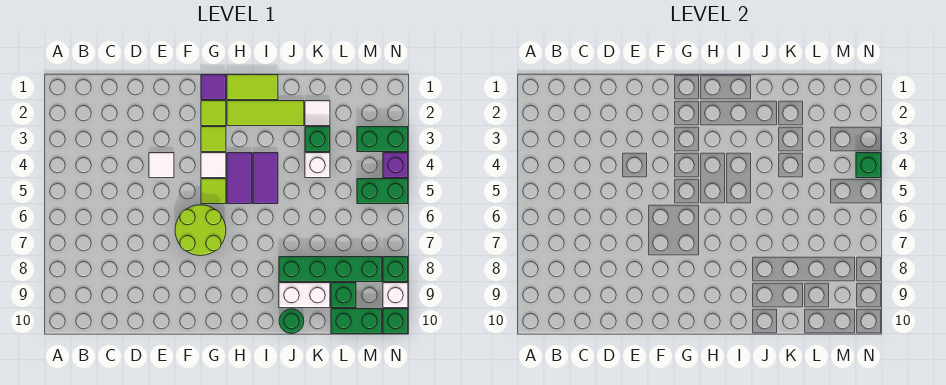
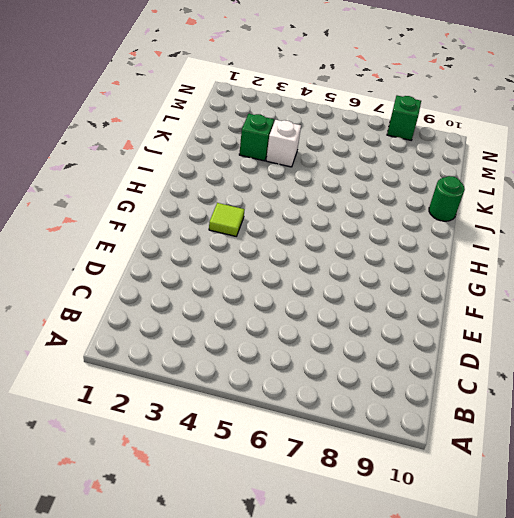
none -> white 1x1 tile [149,153,174,178]
none -> lime 2x2 round brick [175,205,226,256]
none -> purple 1x1 tile [201,75,226,100]

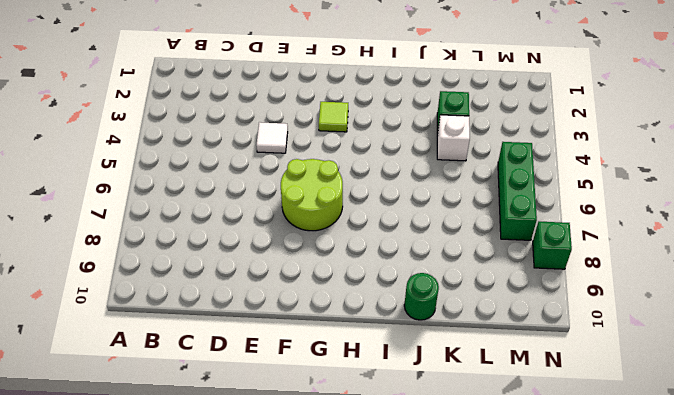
green 1x3 brick [498,142,537,240] -> green 1x2 brick [357,179,408,204]
none -> purple 1x1 tile [201,75,226,100]
none -> lime 1x1 tile [201,101,226,126]
none -> white 1x1 tile [201,153,226,178]

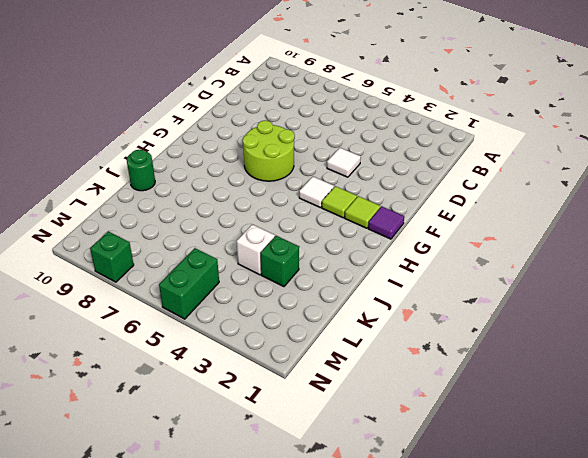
none -> lime 1x1 tile [201,179,226,204]
none -> lime 1x2 tile [227,75,278,100]
none -> lime 1x3 tile [227,101,304,126]

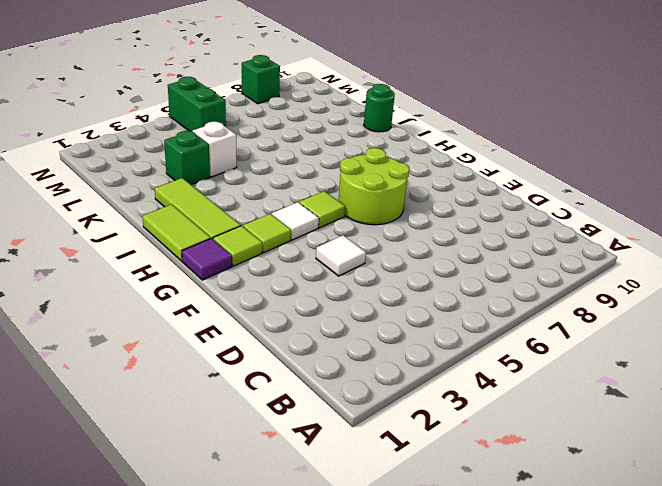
none -> purple 1x2 tile [227,153,252,204]
none -> purple 1x2 tile [253,153,278,204]
none -> green 1x4 brick [279,257,382,282]

